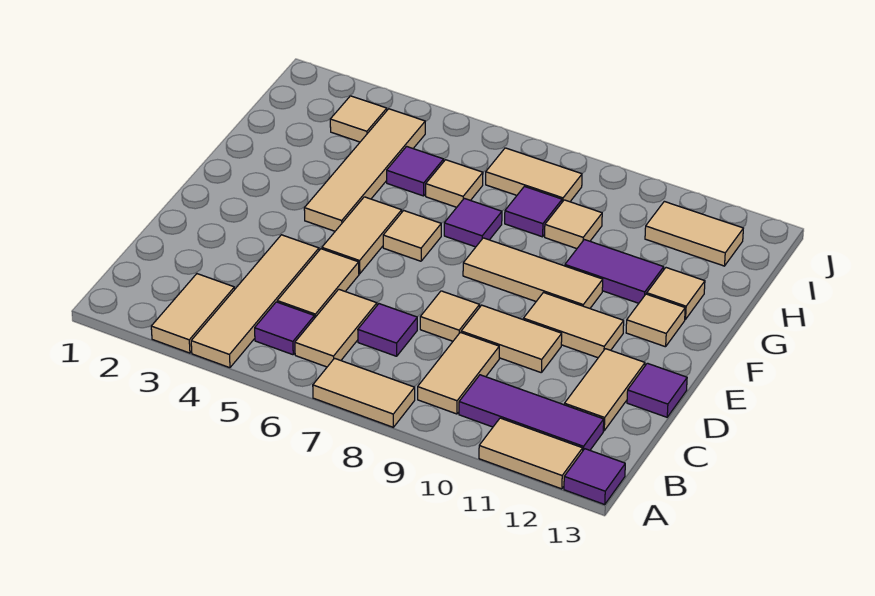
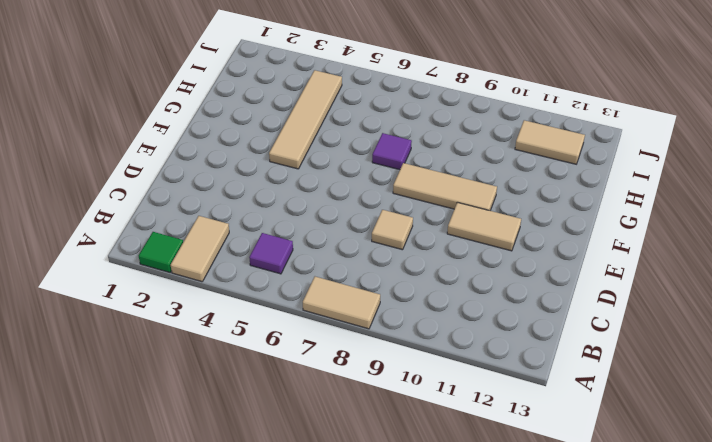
green 1x1 tile [139,232,183,272] -> none
none -> tan 1x4 tile [191,235,319,368]
none -> tan 1x2 tile [479,418,583,489]
none -> purple 1x1 tile [564,449,625,504]
none -> tan 1x2 tile [295,289,377,367]

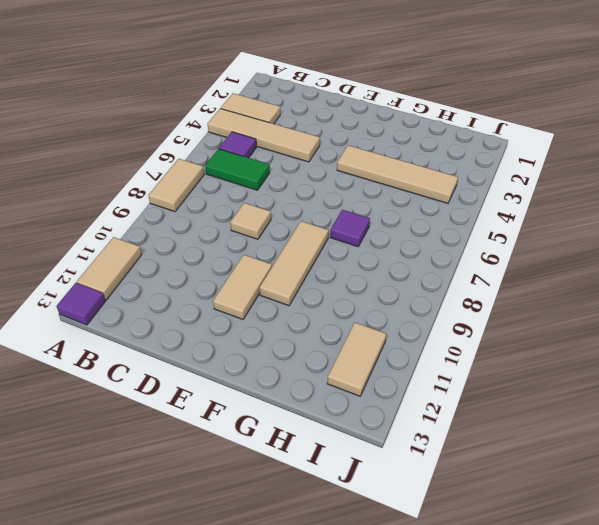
green 1x2 tile [205,149,270,190] -> tan 1x2 tile [295,289,377,367]
none -> tan 1x2 tile [418,332,499,414]
none -> purple 1x3 tile [459,375,604,450]
none -> tan 1x2 tile [277,249,359,318]
none -> purple 1x1 tile [358,304,417,356]

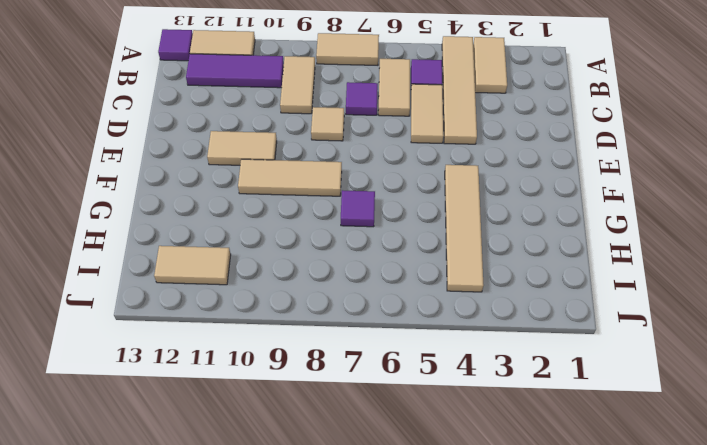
none -> tan 1x2 tile [564,349,645,431]
none -> tan 1x2 tile [461,305,562,373]
none -> purple 1x1 tile [627,363,687,417]
none -> tan 1x2 tile [322,197,402,274]

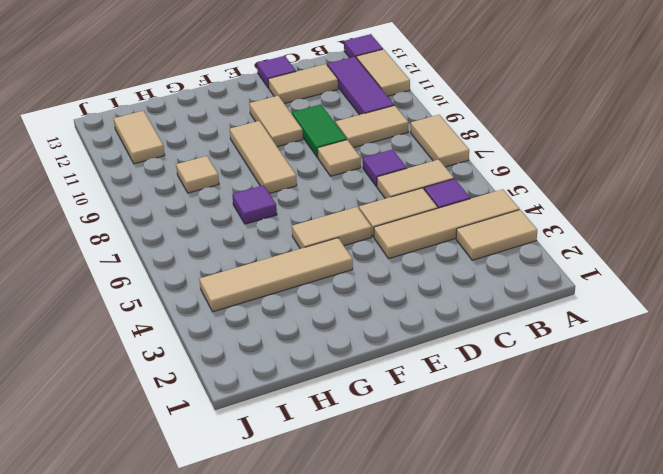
green 1x2 tile [292,105,347,157] -> tan 1x2 tile [461,305,562,373]
none -> tan 1x1 tile [383,211,441,261]
none -> tan 1x1 tile [626,294,685,347]
none -> purple 1x2 tile [565,240,664,303]
none -> tan 1x1 tile [647,268,705,319]

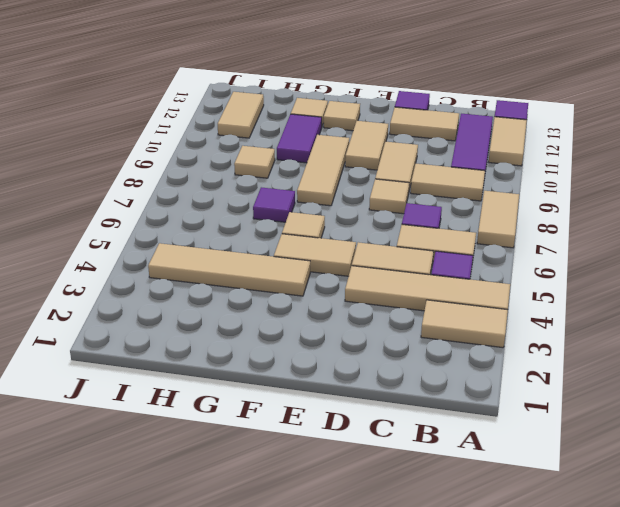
none -> purple 1x1 tile [387,146,444,196]
none -> tan 1x1 tile [426,160,483,207]
none -> purple 1x1 tile [505,187,562,237]
none -> tan 1x1 tile [330,96,387,142]

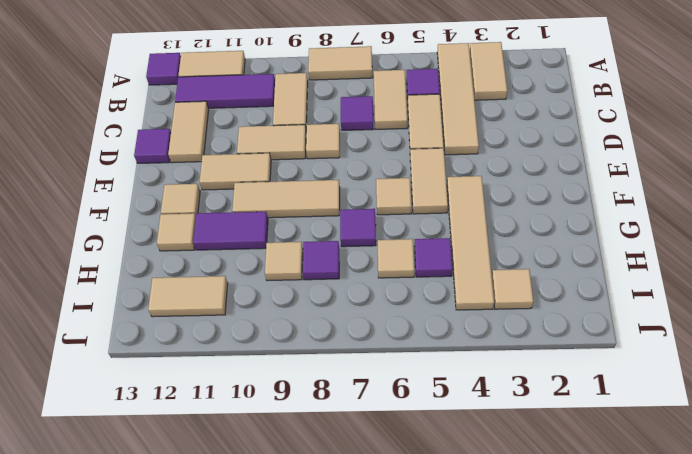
none -> tan 1x2 tile [486,148,582,202]

